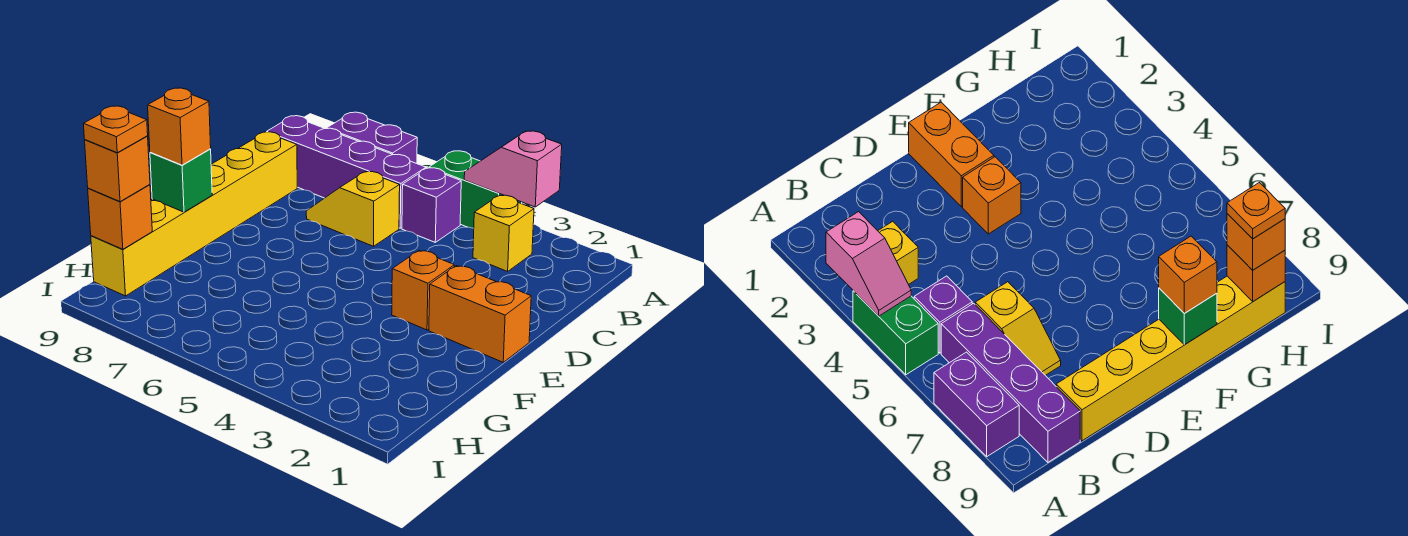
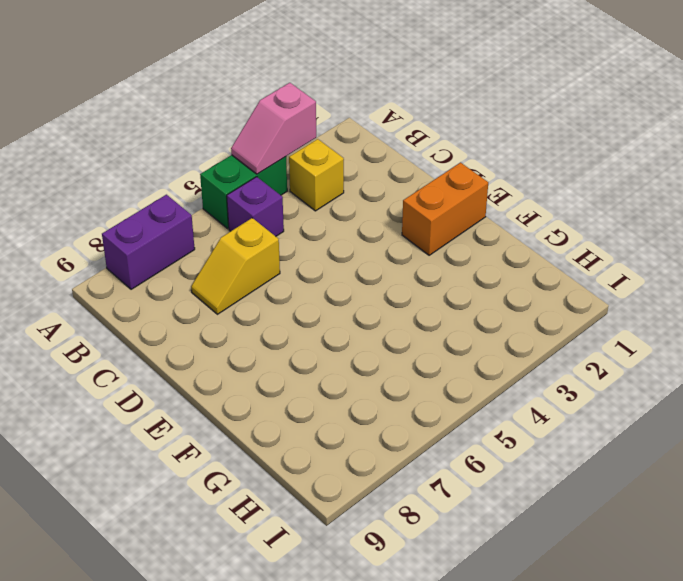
none -> purple 1x4 brick [267,116,426,228]
none -> yellow 1x6 brick [91,132,297,296]
none -> orange 1x1 brick [392,251,454,330]

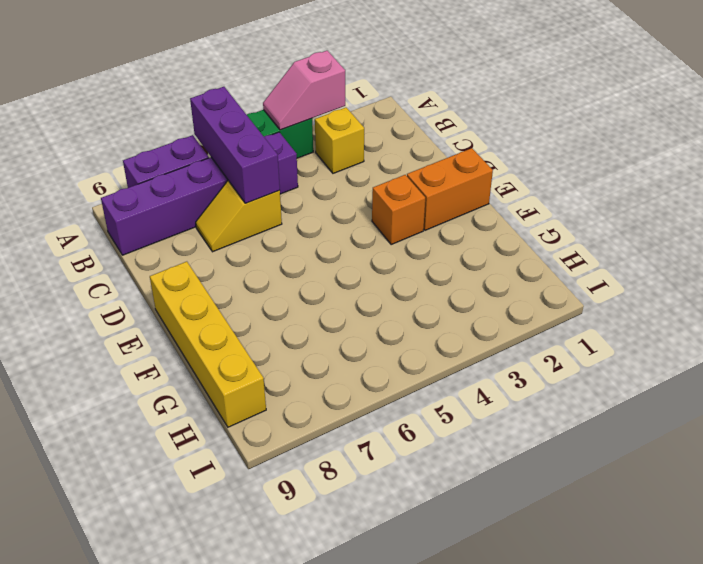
purple 1x3 brick [190,87,280,203] -> none
yellow 1x4 brick [150,262,266,427] -> yellow 1x6 brick [91,132,297,296]
none -> green 1x1 brick [150,149,212,212]
none -> orange 1x1 brick [88,185,152,249]
none -> orange 1x1 brick [148,88,211,165]

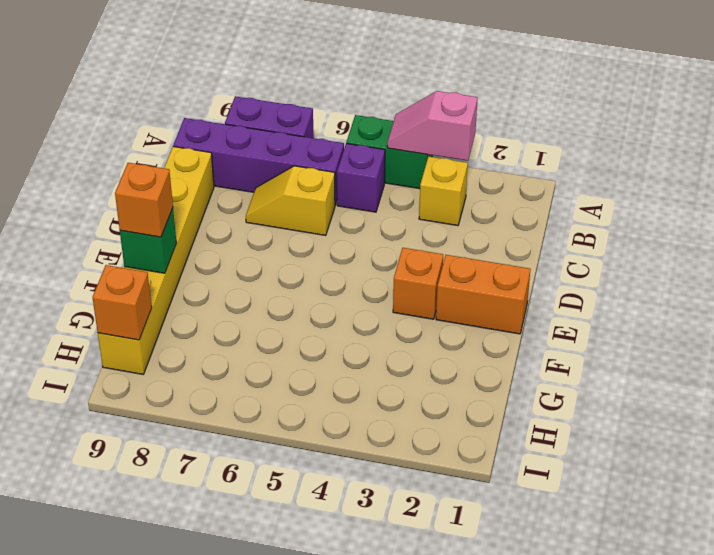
none -> orange 1x1 brick [85,136,150,202]
none -> orange 1x1 plate [83,106,148,153]

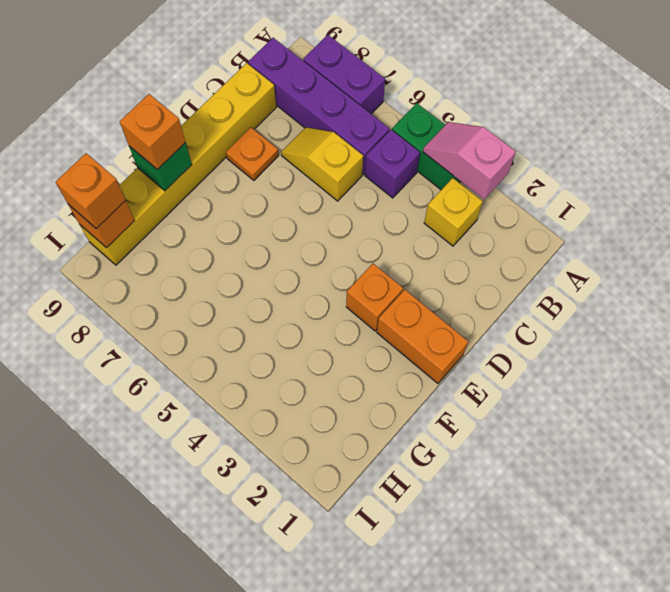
orange 1x1 plate [226,127,279,180] -> orange 1x1 plate moved to [83,106,148,153]

